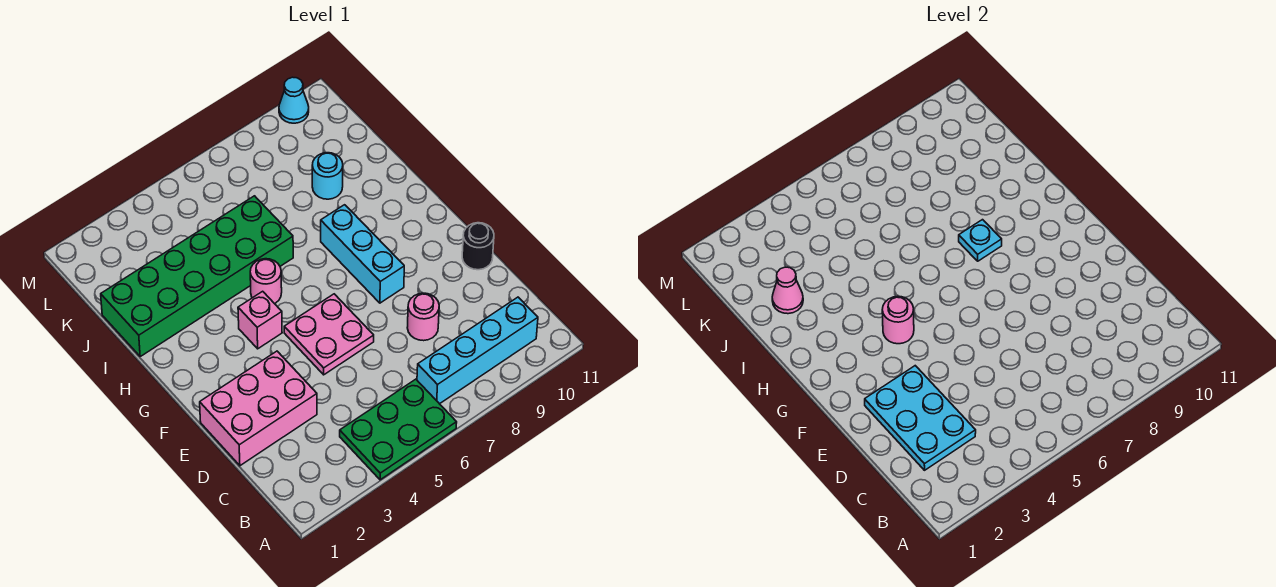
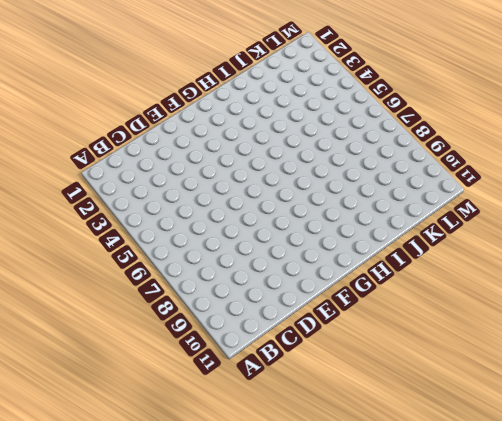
none -> green 2x3 plate [340,379,457,480]
none -> cyan 1x4 brick [417,297,538,404]
none -> pink 2x3 brick [200,351,317,466]

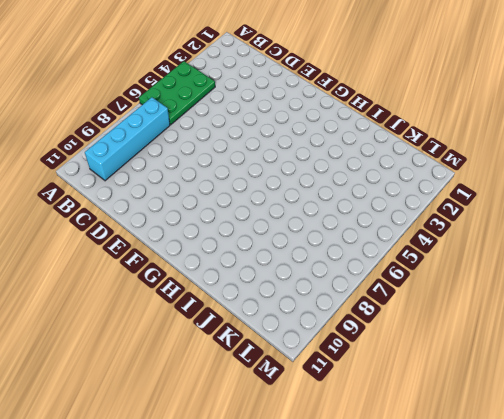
none -> pink 2x3 brick [200,351,317,466]
none -> pink 1x1 round brick [407,293,439,341]
none -> pink 2x2 plate [284,294,374,375]

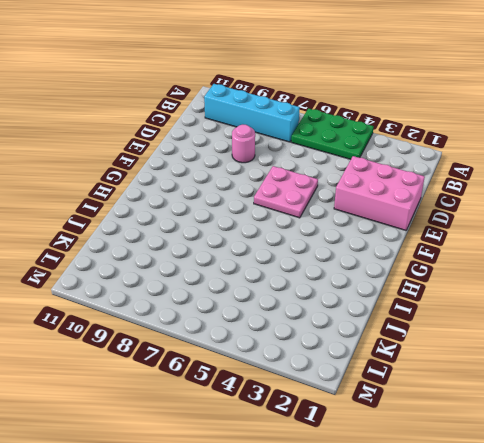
none -> black 1x1 round brick [462,223,494,270]
none -> cyan 1x3 brick [321,205,404,303]
none -> pink 1x1 brick [238,291,282,349]

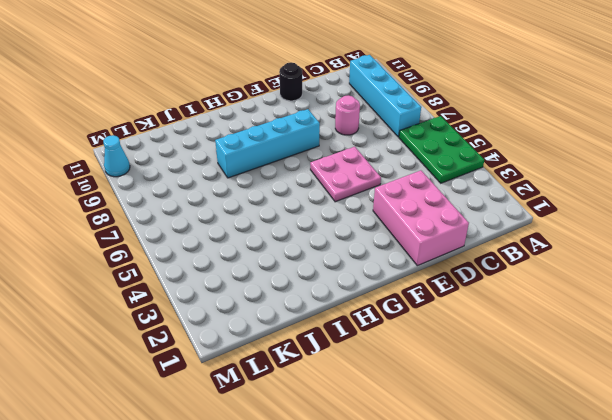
cyan 1x4 brick [215,109,320,178] -> cyan 1x3 brick [321,205,404,303]
none -> pink 1x1 brick [238,291,282,349]
none -> pink 1x1 round brick [250,259,282,304]
none -> green 2x6 brick [101,196,293,356]

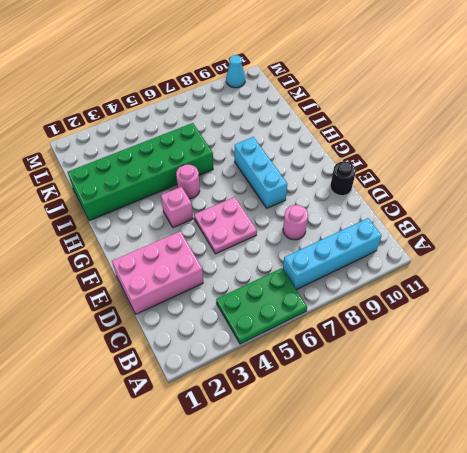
none -> cyan 1x1 round brick [312,153,343,199]
none -> cyan 2x3 plate [865,366,976,470]
none -> pink 1x1 round brick [882,296,914,344]

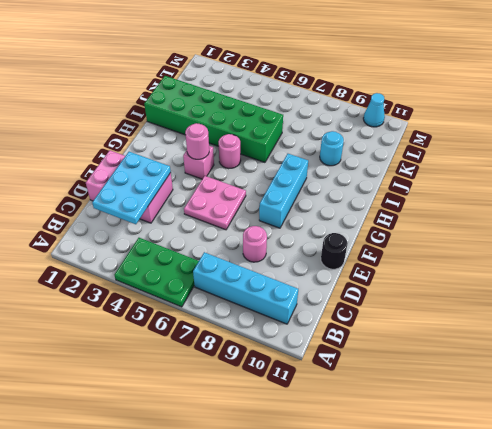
none -> cyan 1x1 plate [959,220,1002,261]
none -> pink 1x1 cone [772,267,803,314]

